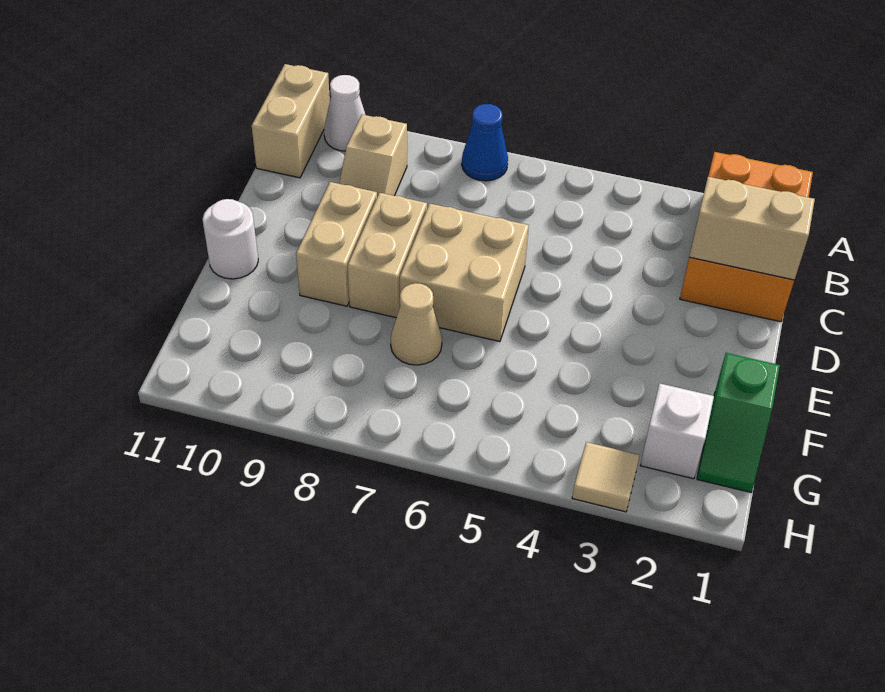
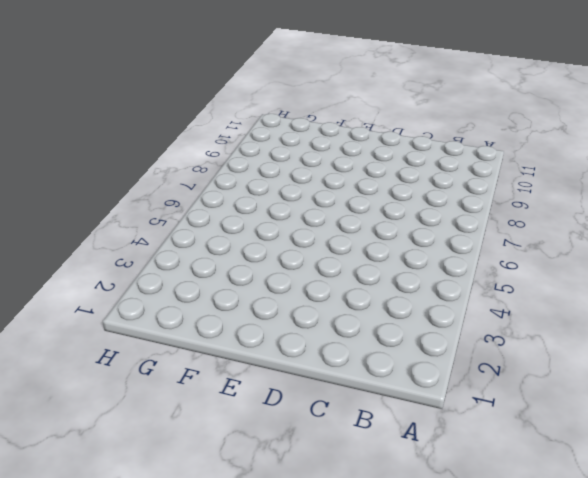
none -> orange 2x3 brick [680,152,813,322]
none -> blue 1x1 cone [462,104,508,181]
none -> white 1x1 cone [324,75,365,151]

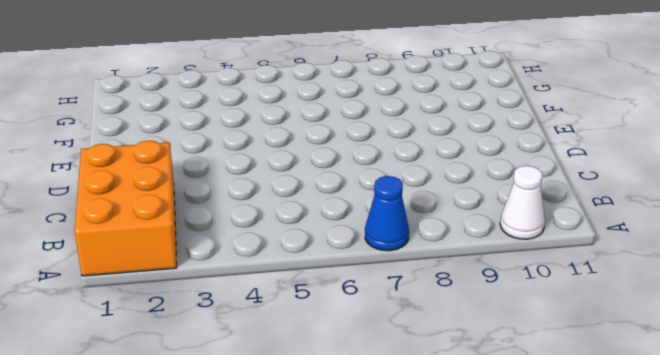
none -> tan 1x2 brick [252,64,330,178]
none -> tan 1x2 slope [339,115,407,197]
none -> tan 2x2 brick [400,204,529,342]

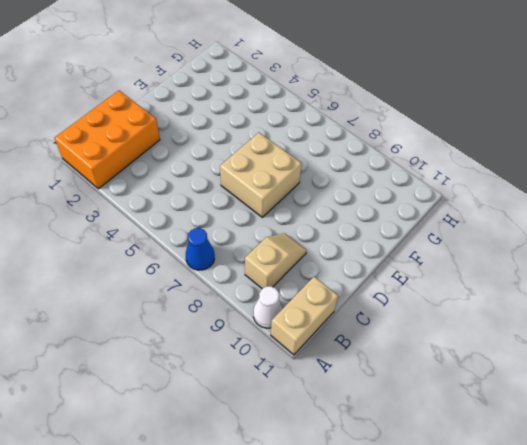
none -> tan 1x2 brick [348,193,427,318]
none -> tan 1x2 brick [296,182,377,306]
none -> white 1x1 round brick [203,199,258,279]

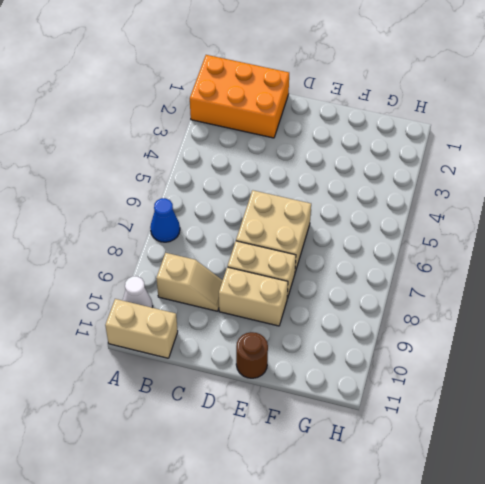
brown 1x1 round brick [236,332,268,378] -> white 1x1 round brick [203,199,258,279]
none -> green 1x2 slope [697,353,780,492]
none -> tan 1x1 cone [391,283,442,365]
none -> white 1x1 brick [640,384,714,479]

